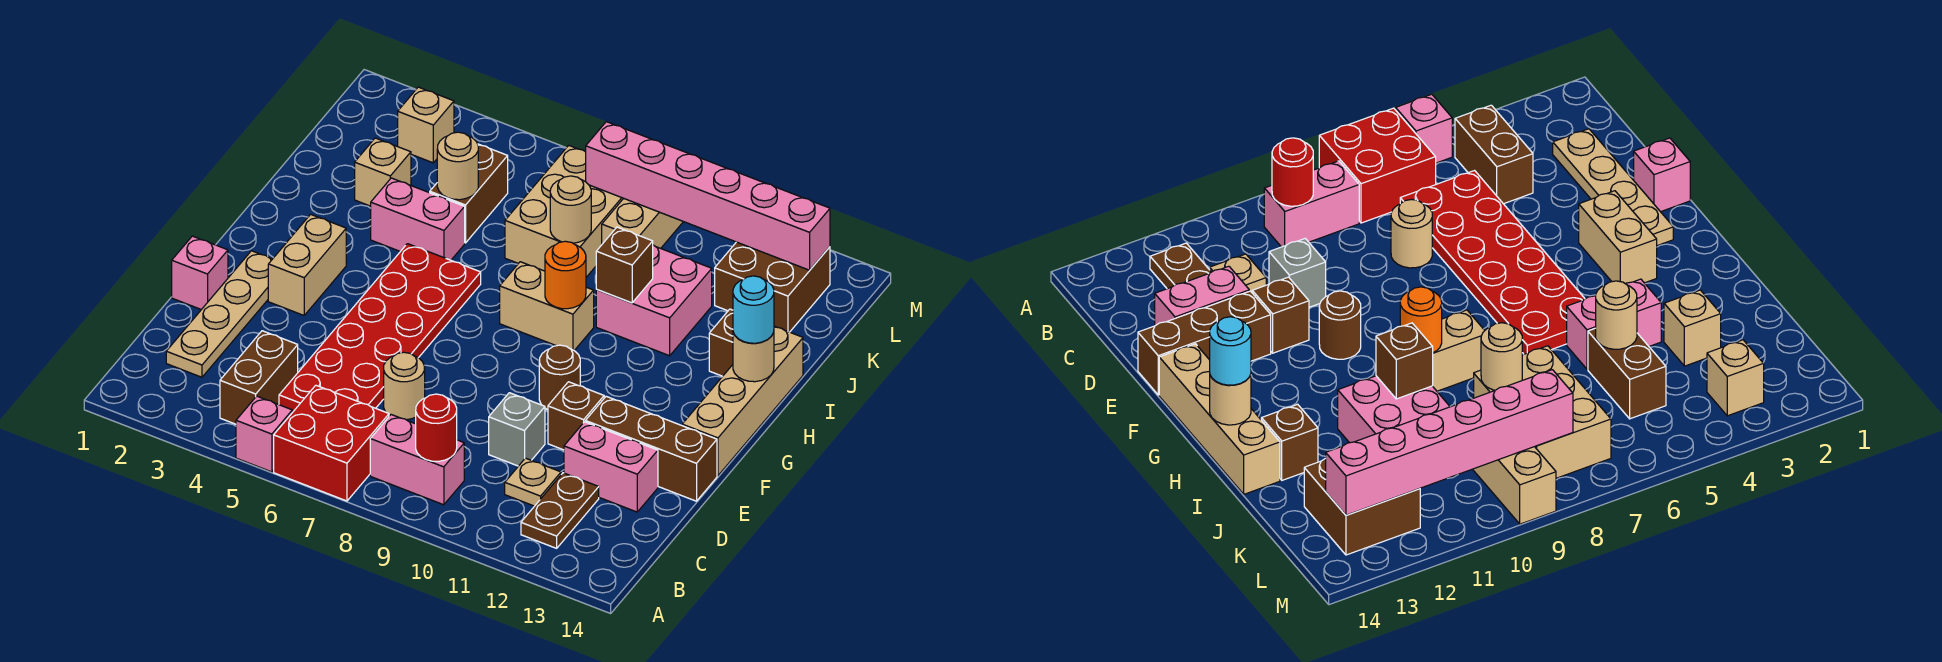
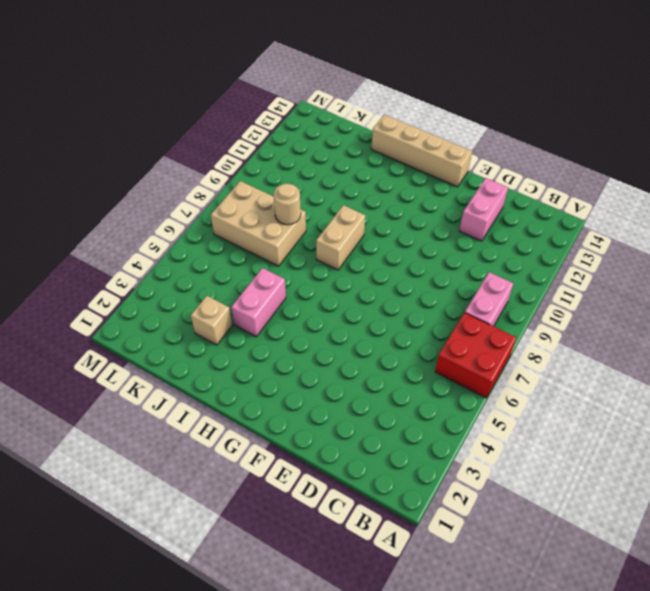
none -> pink 1x1 brick [236,396,292,472]
none -> brown 1x2 brick [220,331,298,424]
none -> brown 1x2 plate [521,473,599,548]
none -> tan 1x4 plate [166,251,272,377]

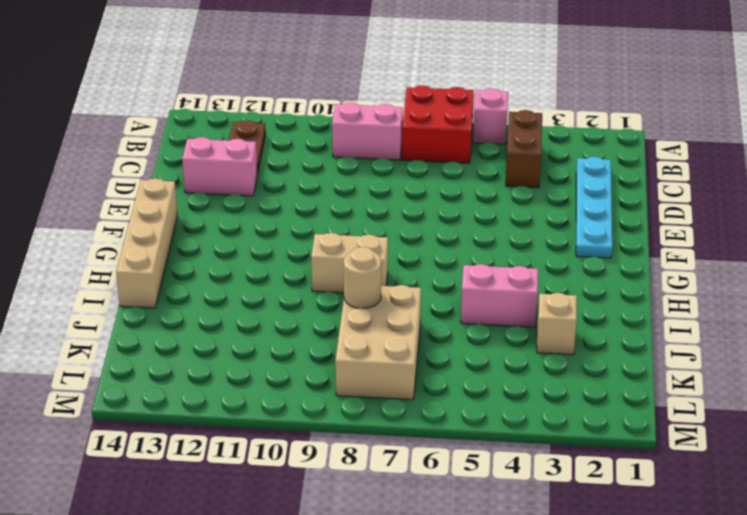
cyan 1x4 plate [576,157,612,258] -> tan 1x4 plate [166,251,272,377]
none -> red 2x6 plate [279,244,481,413]
none -> tan 1x1 plate [505,458,561,506]
none -> tan 1x1 round brick [384,352,425,420]
none -> grey 1x1 brick [489,393,545,466]

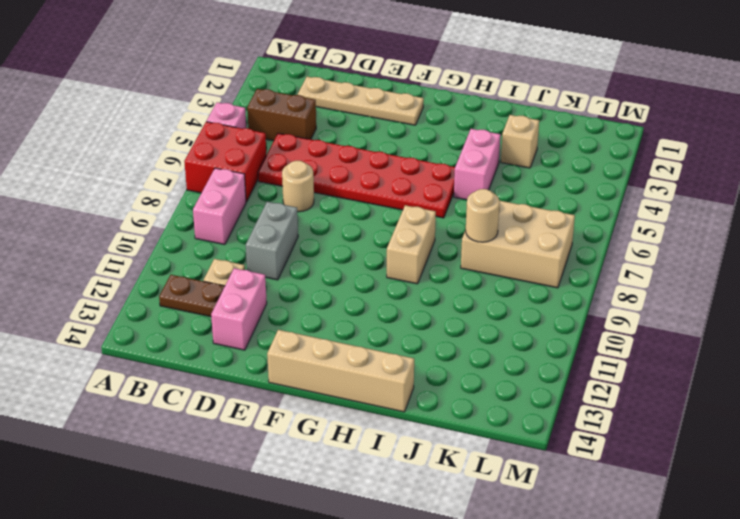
grey 1x2 brick [246,202,298,280] -> grey 1x1 brick [489,393,545,466]
none -> pink 1x1 brick [172,236,228,310]
none -> brown 1x1 brick [548,382,604,450]
none -> brown 1x3 brick [585,396,717,501]
none -> tan 1x2 brick [268,214,346,315]

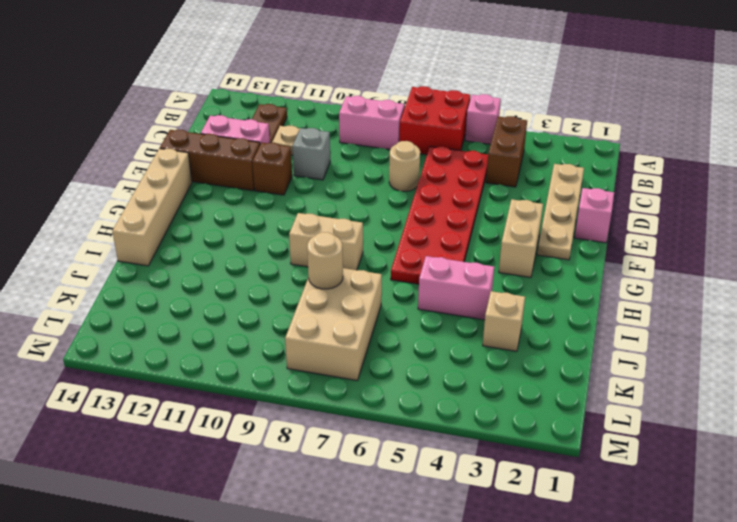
none -> brown 1x1 round brick [539,345,580,410]
none -> pink 2x2 brick [596,245,712,356]
none -> brown 1x1 brick [709,309,733,376]
none -> brown 1x2 brick [430,144,508,243]

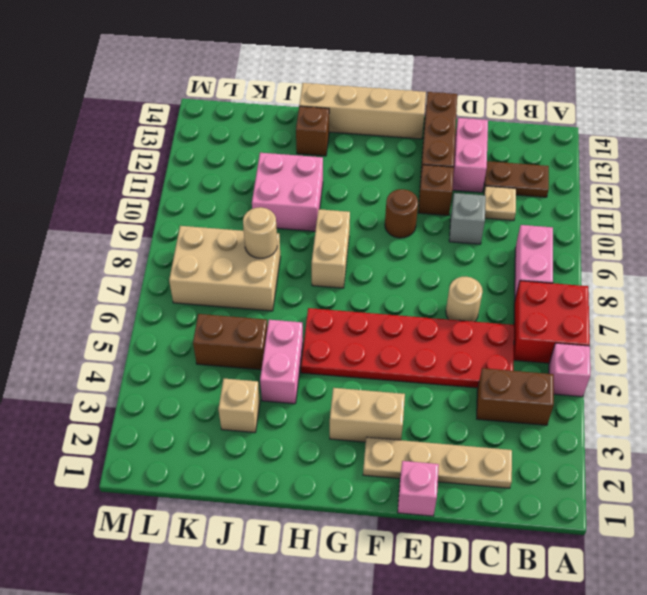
none -> tan 1x3 brick [602,198,683,248]
none -> brown 2x2 brick [715,242,830,332]
none -> tan 1x1 brick [398,87,454,163]
none -> red 1x1 round brick [416,394,457,461]

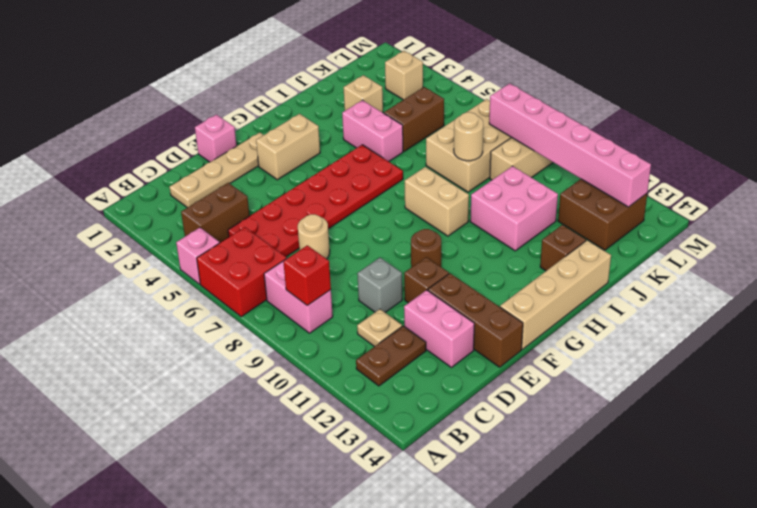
red 1x1 brick [283,245,331,306] -> red 1x1 round brick [416,394,457,461]
none -> orange 1x1 round brick [545,241,586,309]
none -> tan 1x1 round brick [733,333,774,382]
none -> brown 1x1 brick [596,227,653,303]
none -> tan 1x1 round brick [437,132,478,200]

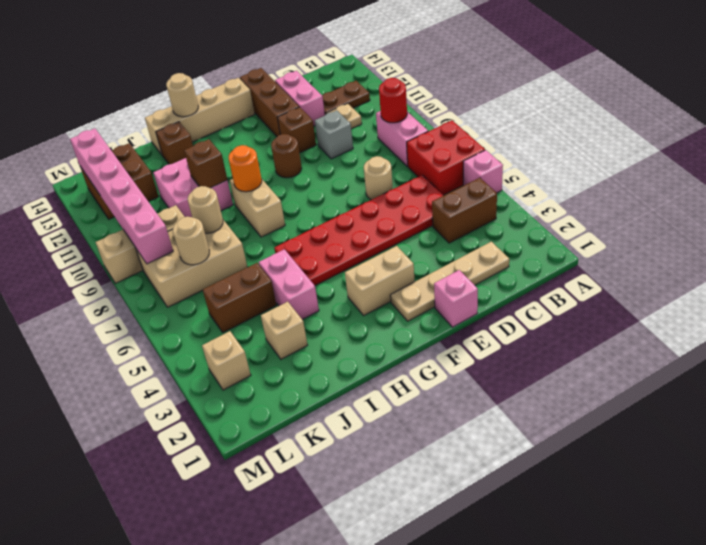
tan 1x1 round brick [173,217,209,265] -> tan 1x1 round brick moved to [437,132,478,200]
none -> cyan 1x1 round brick [733,276,774,343]

